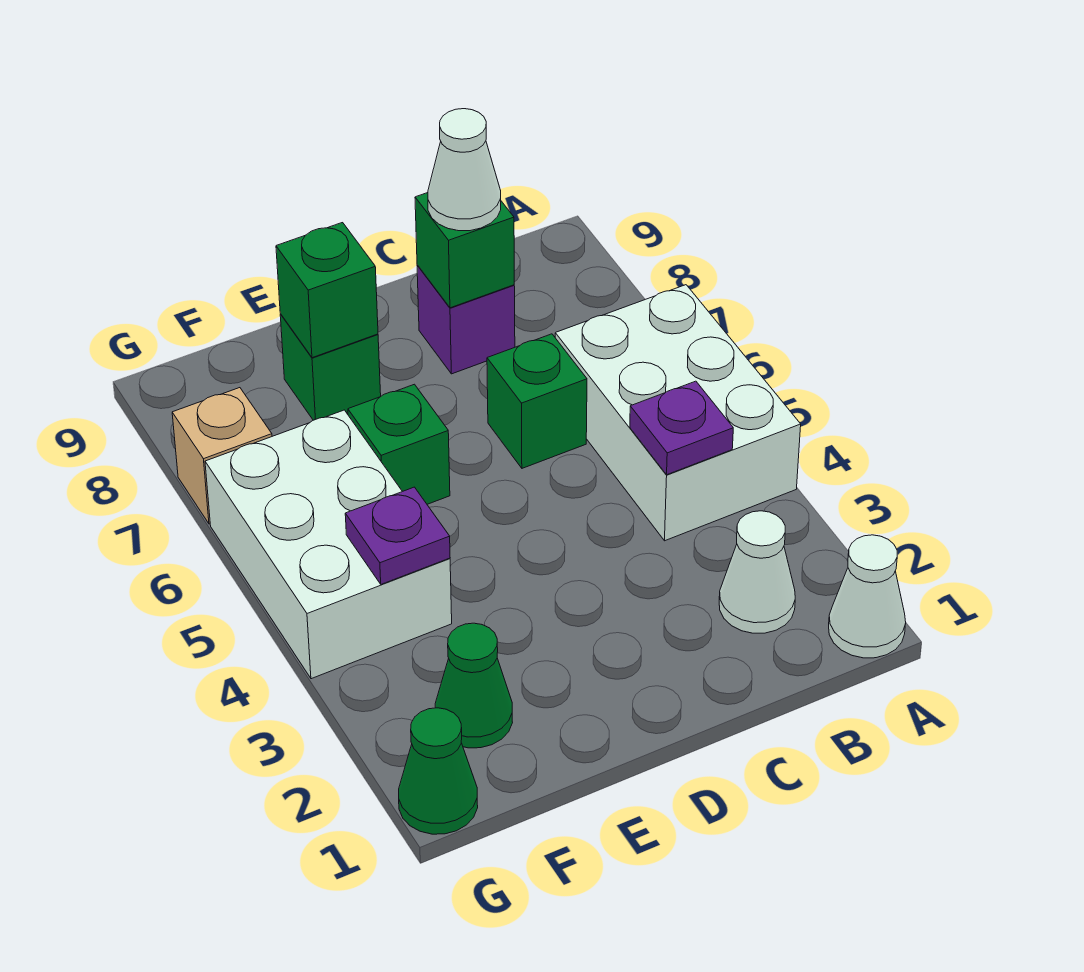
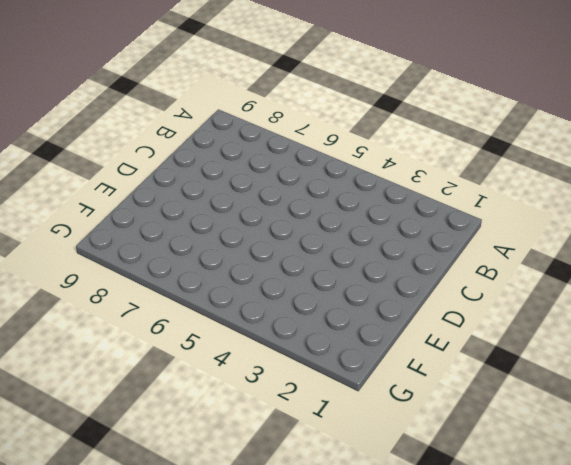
none -> white 1x1 cone [829,535,906,658]
none -> white 2x3 brick [555,285,801,541]
none -> white 1x1 cone [719,511,795,633]

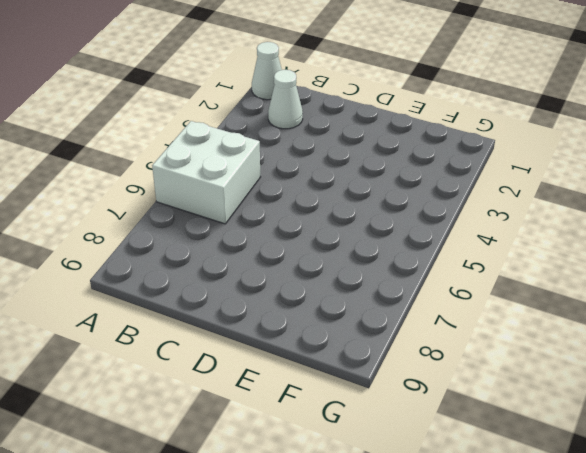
white 2x2 brick [152,121,260,224] -> white 2x3 brick [555,285,801,541]
none -> green 1x1 brick [487,334,587,468]
none -> purple 1x1 brick [417,265,515,374]
none -> green 1x1 brick [348,384,450,504]

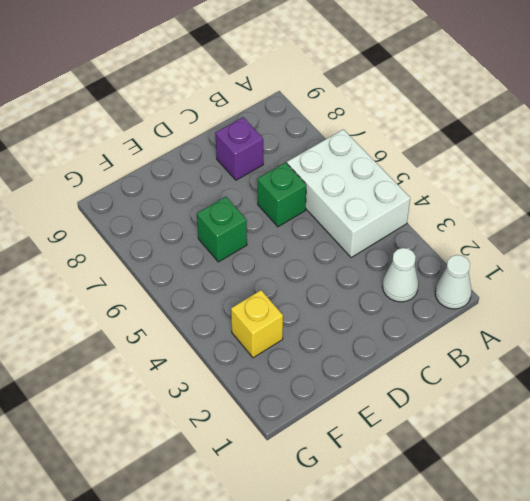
yellow 1x1 brick [231,290,283,358] -> none
none -> green 1x1 brick [280,314,381,420]
none -> green 1x1 cone [435,623,513,748]
none -> white 2x3 brick [205,410,452,679]

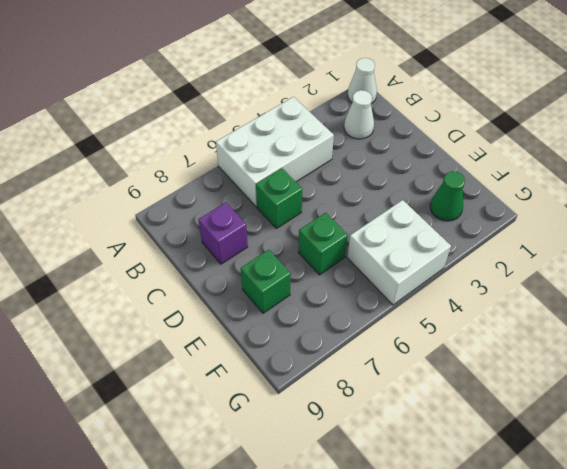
white 2x2 brick [347,200,451,305] -> white 2x3 brick [205,410,452,679]
none -> green 1x1 cone [399,708,478,834]
none -> tan 1x1 brick [172,388,272,524]
none -> purple 1x1 plate [630,381,733,475]

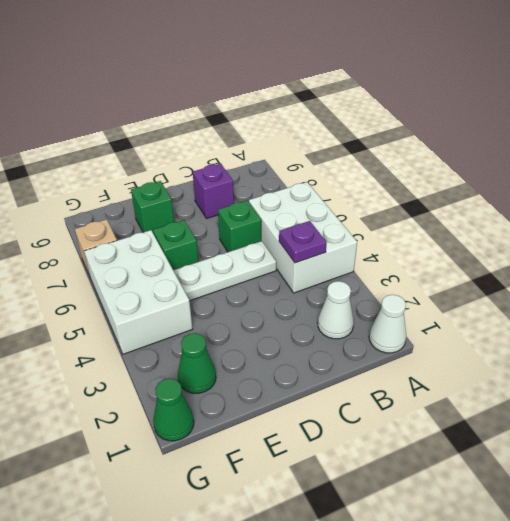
white 1x3 plate [173,241,276,301] -> none
none -> green 1x1 brick [415,193,514,308]
none -> green 1x1 brick [276,223,378,358]
none -> purple 1x1 plate [345,487,450,584]

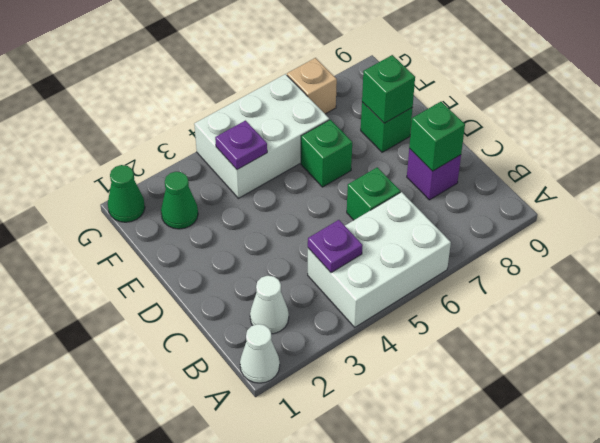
none -> white 1x1 cone [428,109,501,231]

